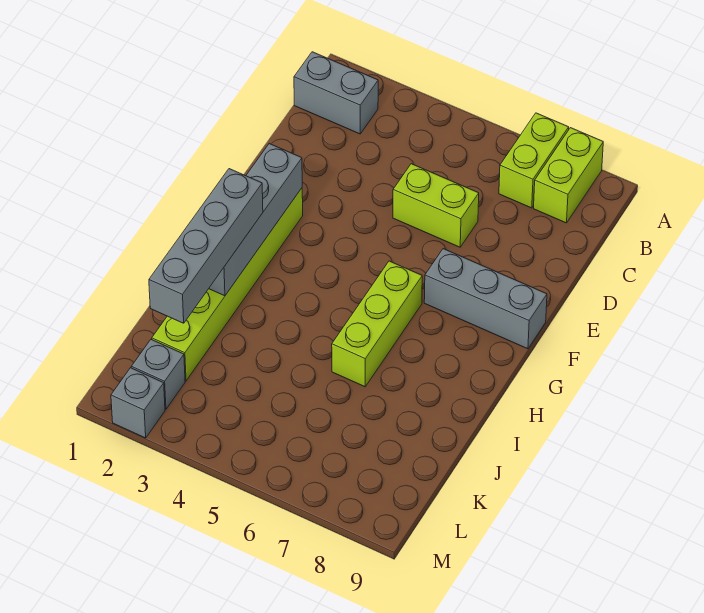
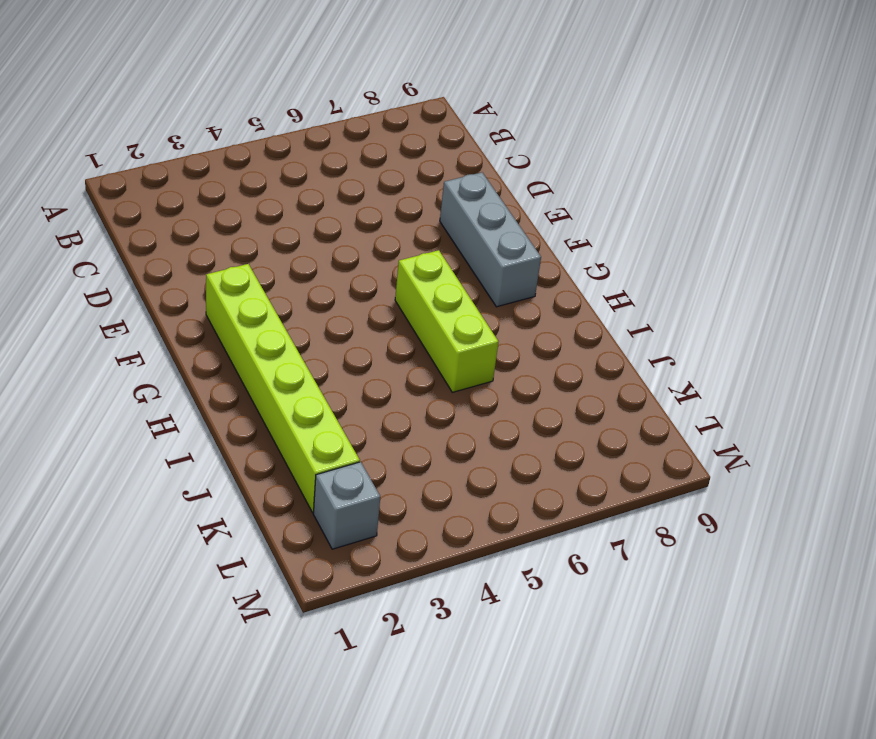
grey 1x3 brick [440,172,541,307] -> grey 1x3 brick turned to [424,249,547,349]
none -> lime 1x2 brick [499,113,569,208]
none -> lime 1x2 brick [534,128,603,223]

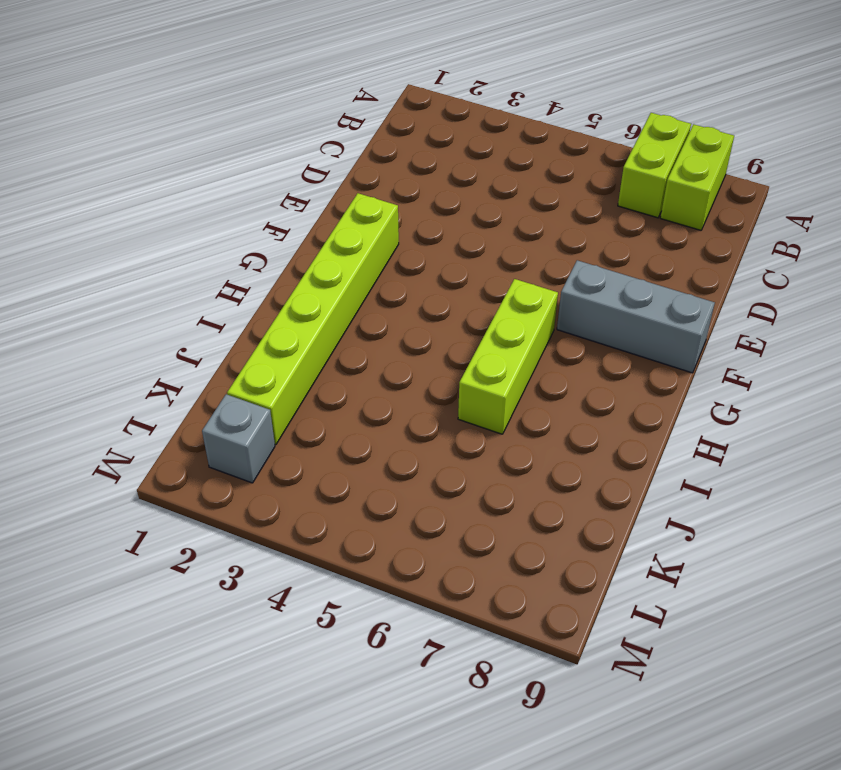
none -> grey 1x2 brick [294,52,378,134]
none -> lime 1x2 brick [393,164,479,247]

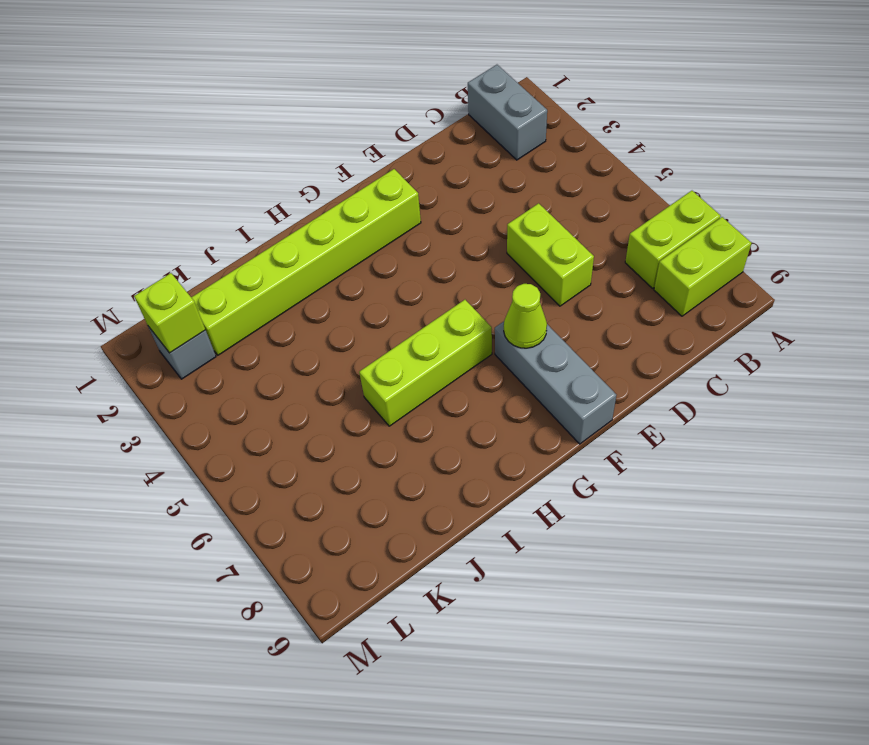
lime 1x1 cone [504,284,547,348] -> none
lime 1x1 brick [134,273,205,353] -> none
none -> grey 1x1 brick [111,368,165,438]
none -> grey 1x4 brick [209,144,302,296]

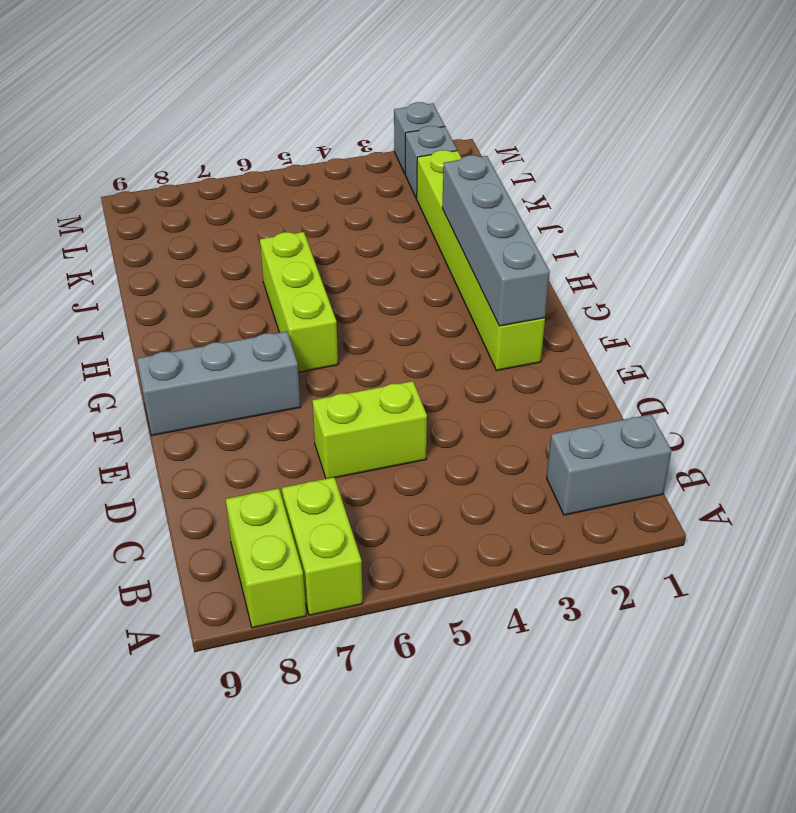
none -> grey 1x4 brick [149,169,263,323]

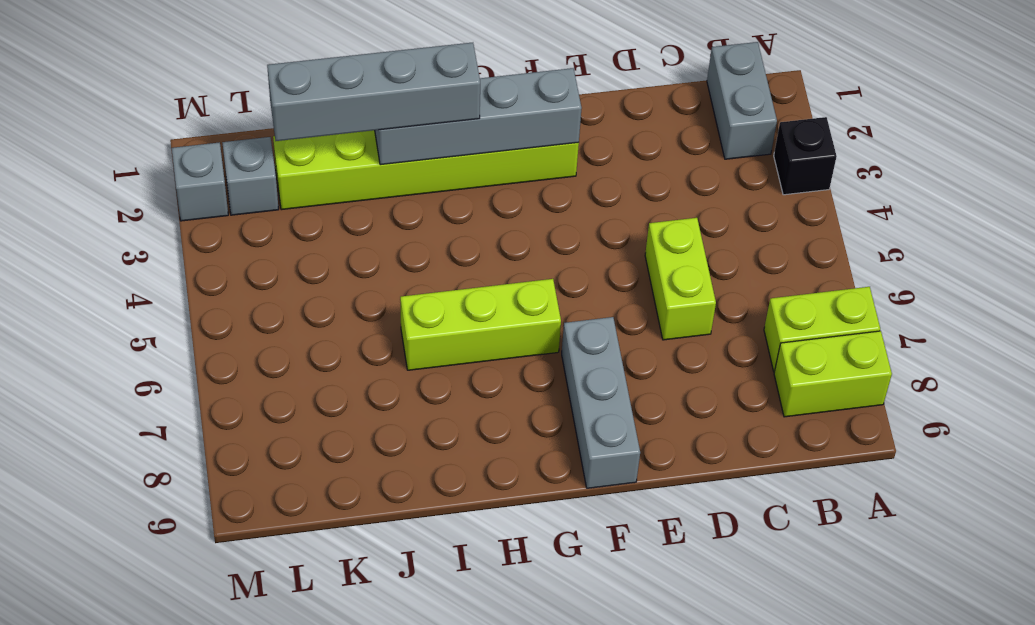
black 1x1 brick [774,117,837,195] -> none

